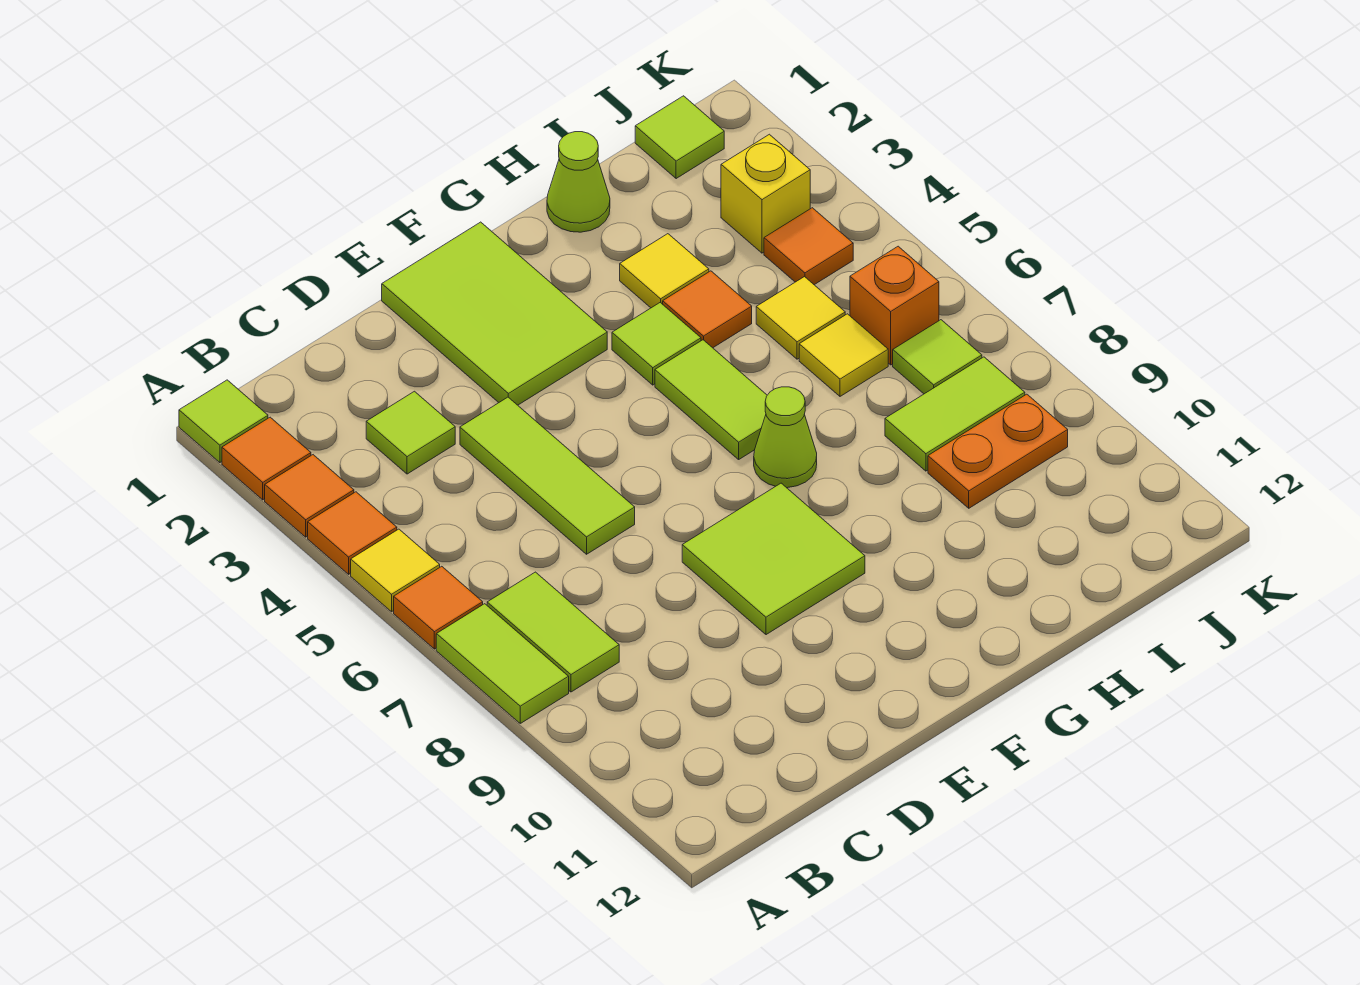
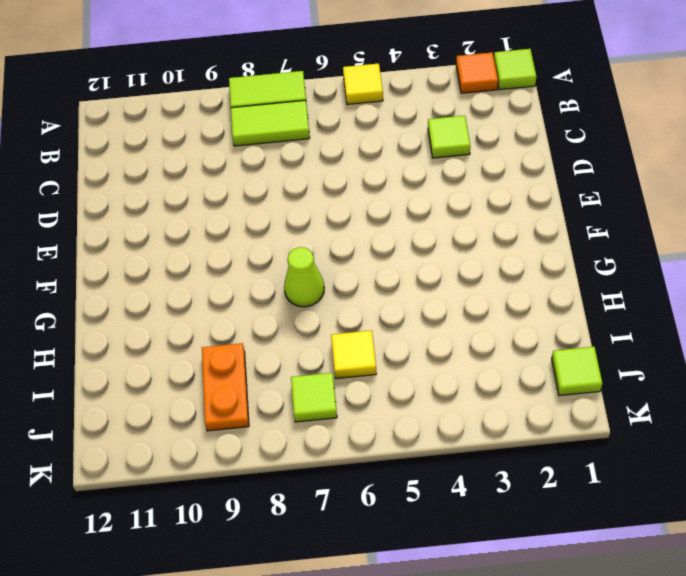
none -> orange 1x1 tile [265,455,354,537]
none -> orange 1x1 tile [308,492,397,574]
none -> orange 1x1 tile [394,566,483,649]

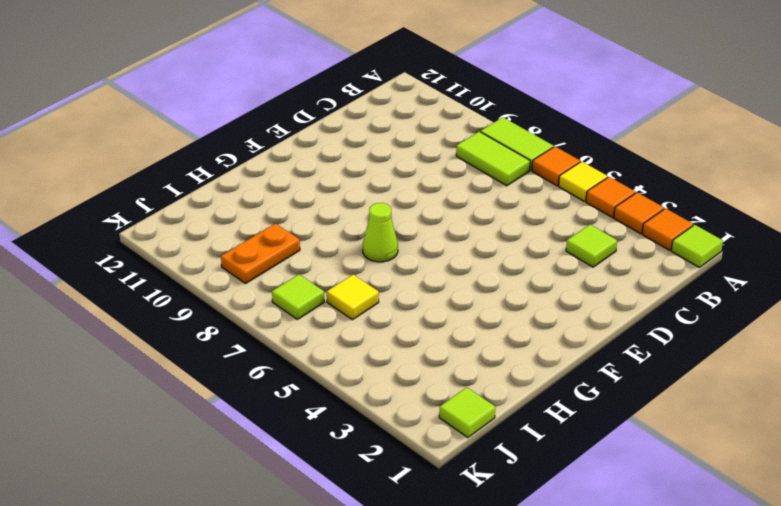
none -> lime 1x3 tile [460,397,635,554]
none -> lime 2x3 tile [382,222,607,405]
none -> lime 2x2 tile [682,483,865,635]

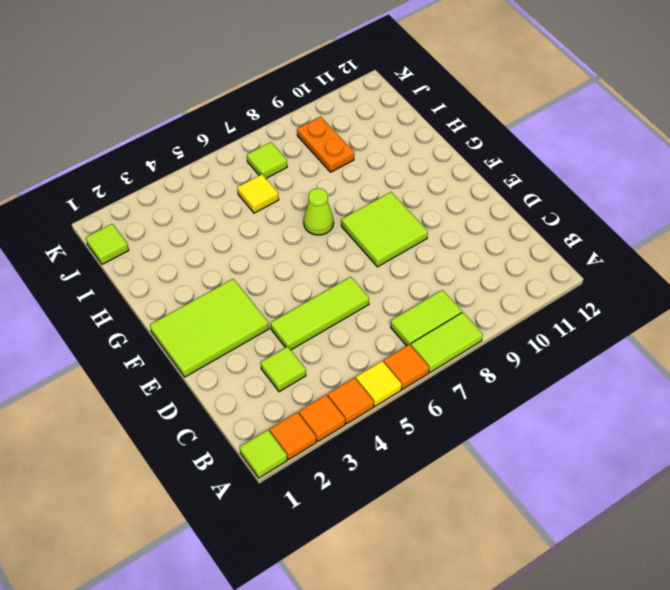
none -> lime 1x1 tile [612,302,701,385]
none -> lime 1x2 tile [655,340,767,459]
none -> lime 1x1 cone [547,132,610,232]

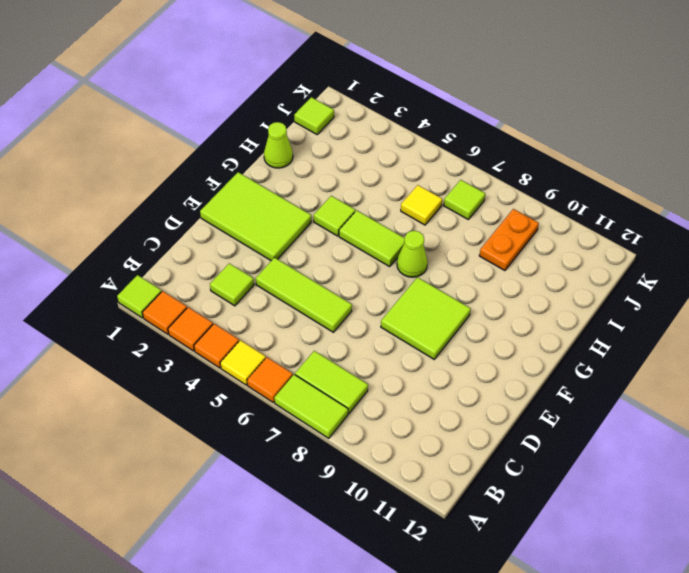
none -> yellow 1x1 tile [620,234,709,308]
none -> orange 1x1 tile [663,271,752,348]
none -> yellow 1x1 tile [756,277,845,359]

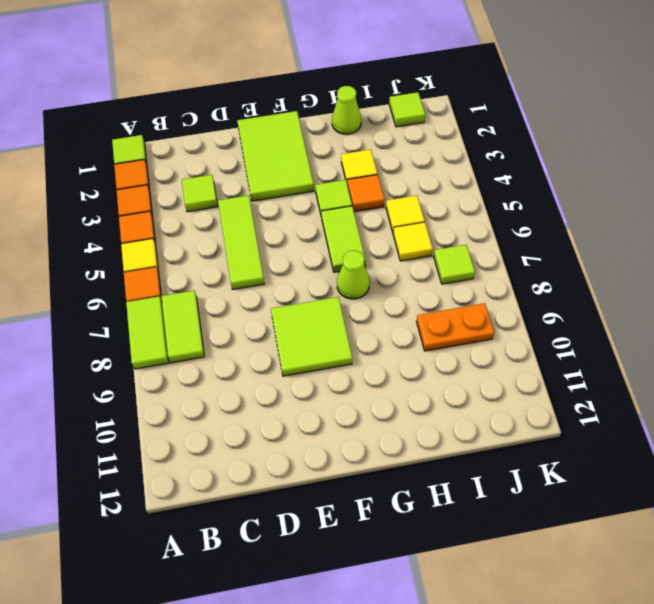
none -> lime 1x2 tile [885,357,1025,471]
none -> yellow 1x1 brick [721,134,810,253]
none -> orange 1x1 tile [764,208,853,285]

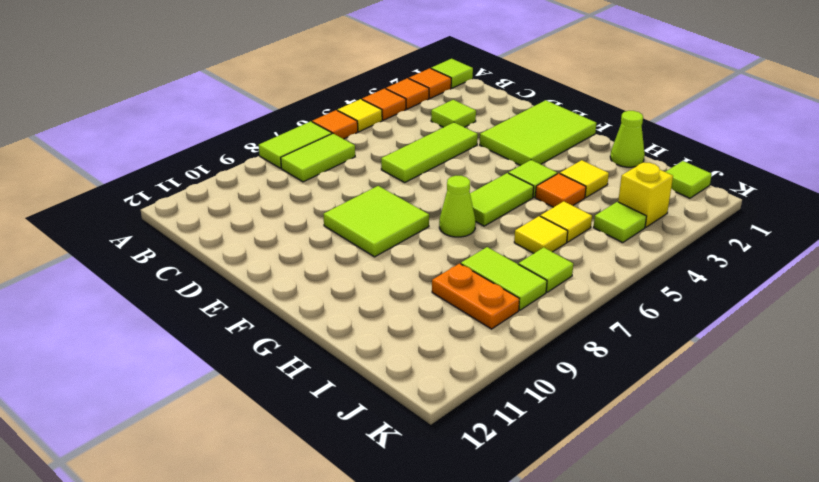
lime 1x1 tile [593,202,647,243] -> orange 1x1 tile [764,208,853,285]
none -> orange 1x1 brick [850,246,939,365]

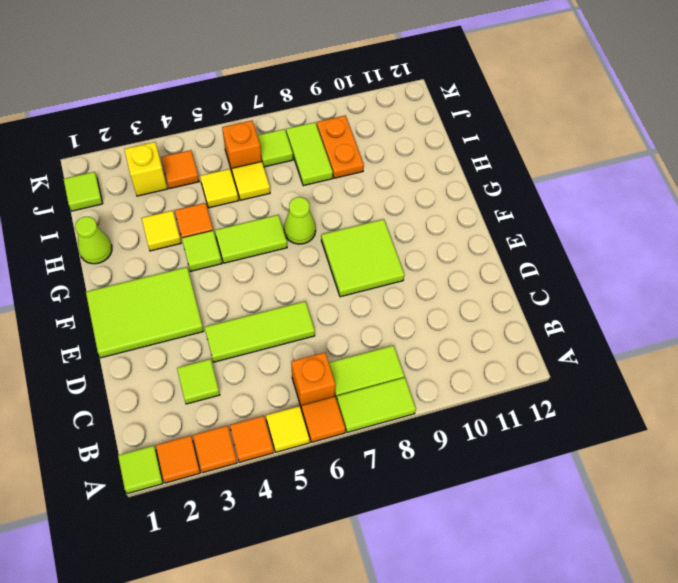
orange 1x1 brick [291,352,335,408] -> none

